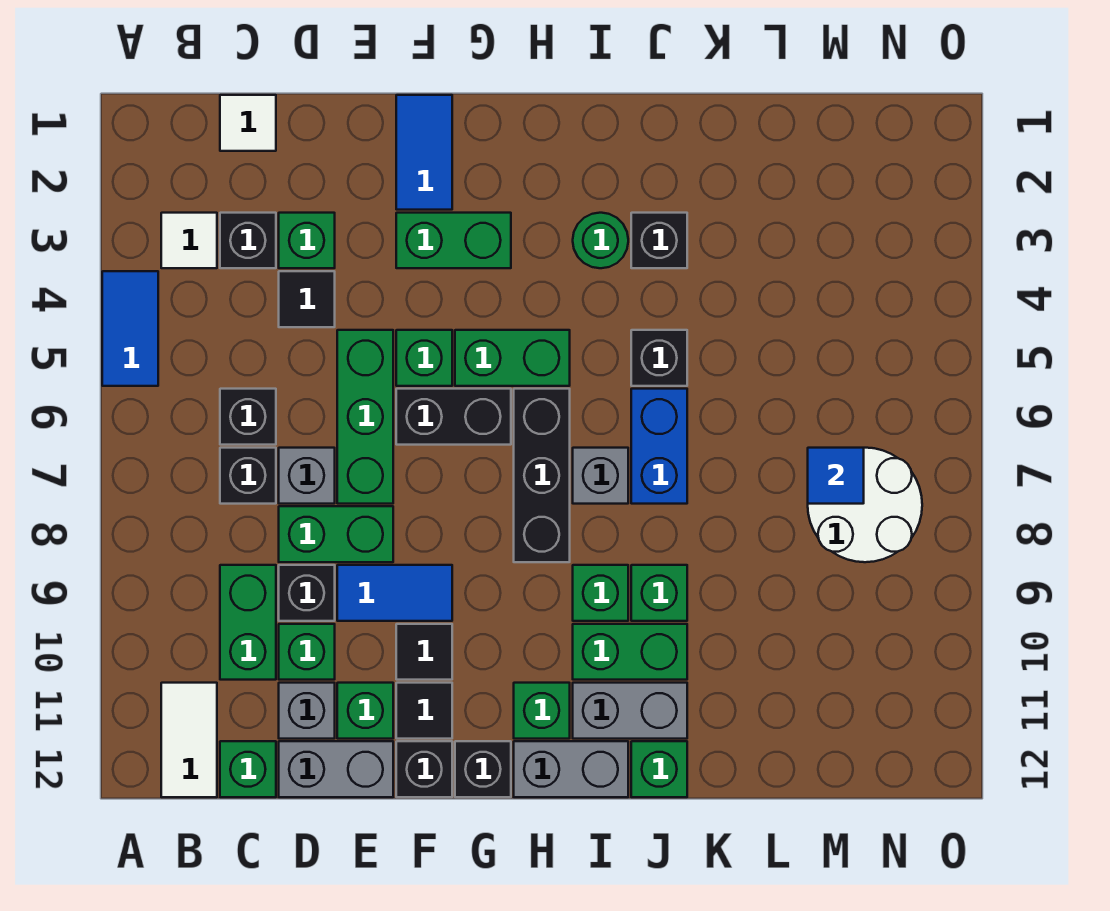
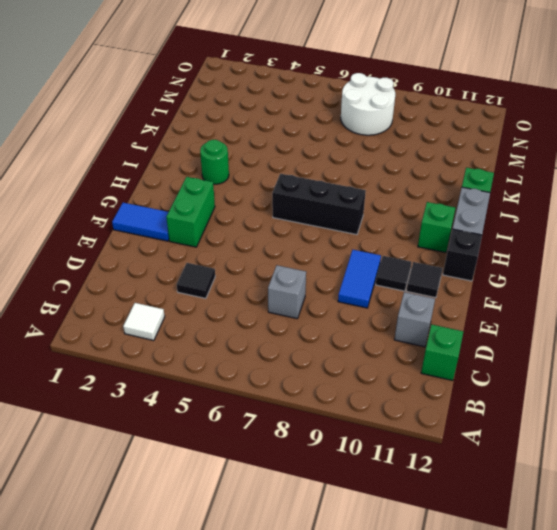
none -> blue 1x2 tile [102,271,158,386]
none -> white 1x2 tile [161,683,217,797]
none -> white 1x1 tile [220,95,276,151]
none -> black 1x1 brick [220,213,276,268]

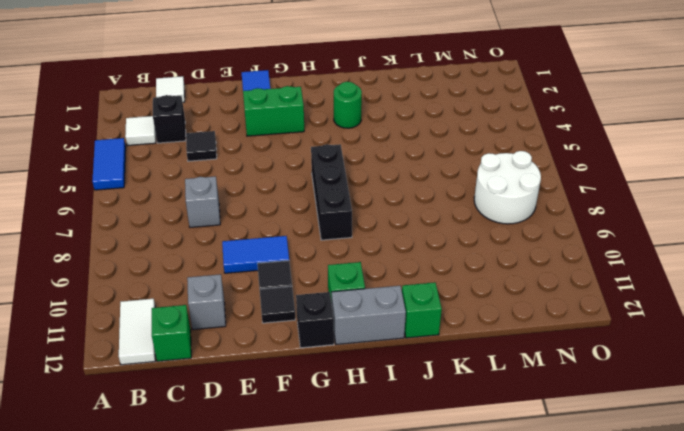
none -> black 1x1 brick [220,389,276,445]
none -> black 1x1 brick [220,448,276,504]
none -> green 1x2 brick [220,565,276,680]
none -> green 1x1 brick [279,213,335,268]

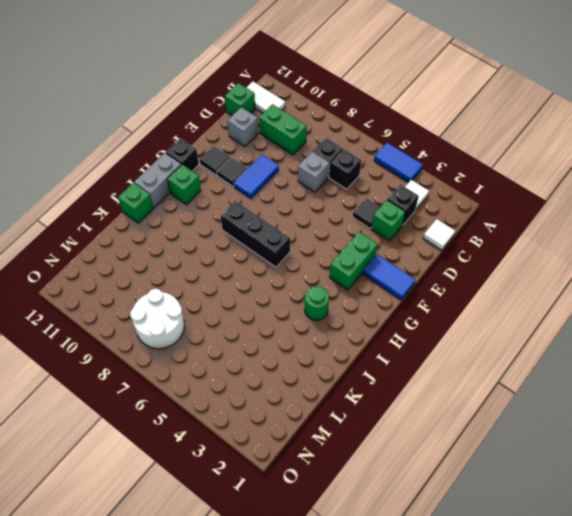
none -> green 1x2 brick [279,506,393,562]
none -> black 1x1 brick [279,565,335,621]
none -> green 1x1 brick [279,624,335,680]
none -> grey 1x2 brick [279,741,393,797]

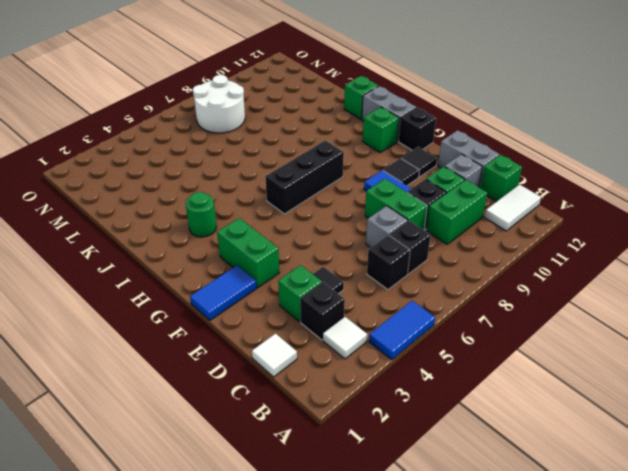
none -> green 1x3 brick [337,330,393,504]
none -> green 1x1 brick [337,683,393,739]
none -> green 1x1 brick [396,330,452,386]
none -> black 1x2 brick [396,389,511,445]

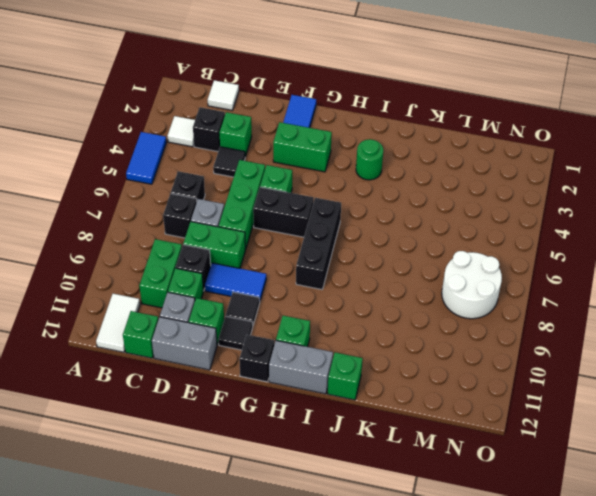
none -> black 1x1 brick [396,741,452,797]
none -> green 1x2 brick [455,330,570,386]
none -> grey 1x1 brick [573,448,628,504]
none -> green 1x1 brick [573,565,628,621]

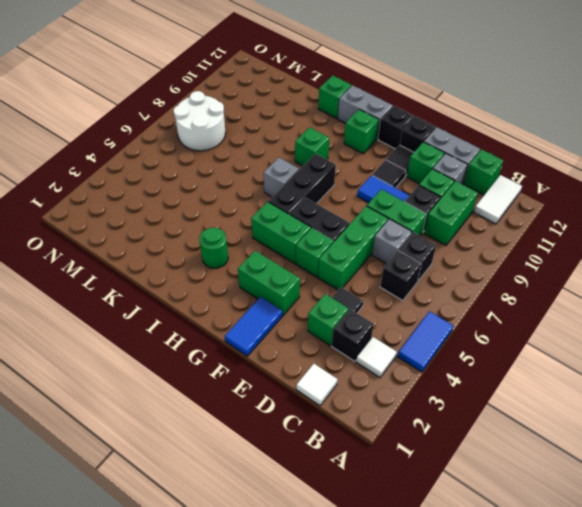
none -> green 1x2 brick [573,624,687,680]
none -> grey 1x2 brick [573,683,687,739]
none -> black 1x1 brick [631,213,687,268]
none -> black 1x1 brick [631,330,687,386]

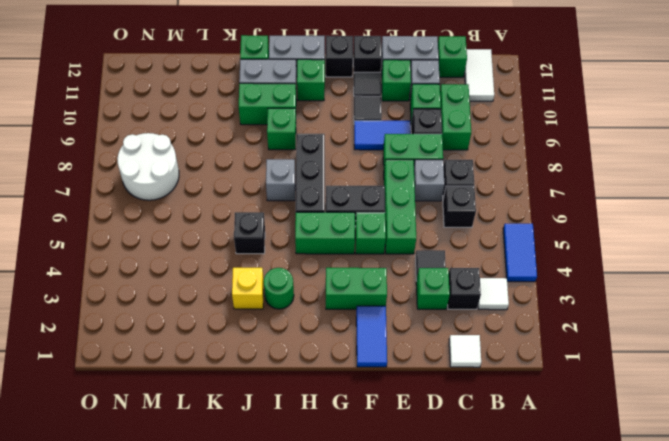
yellow 1x1 brick [232,268,264,309] -> black 1x1 brick [631,213,687,268]
none -> blue 1x2 brick [631,389,687,504]
none -> green 1x1 brick [631,565,687,621]
none -> blue 1x1 tile [808,448,864,504]

